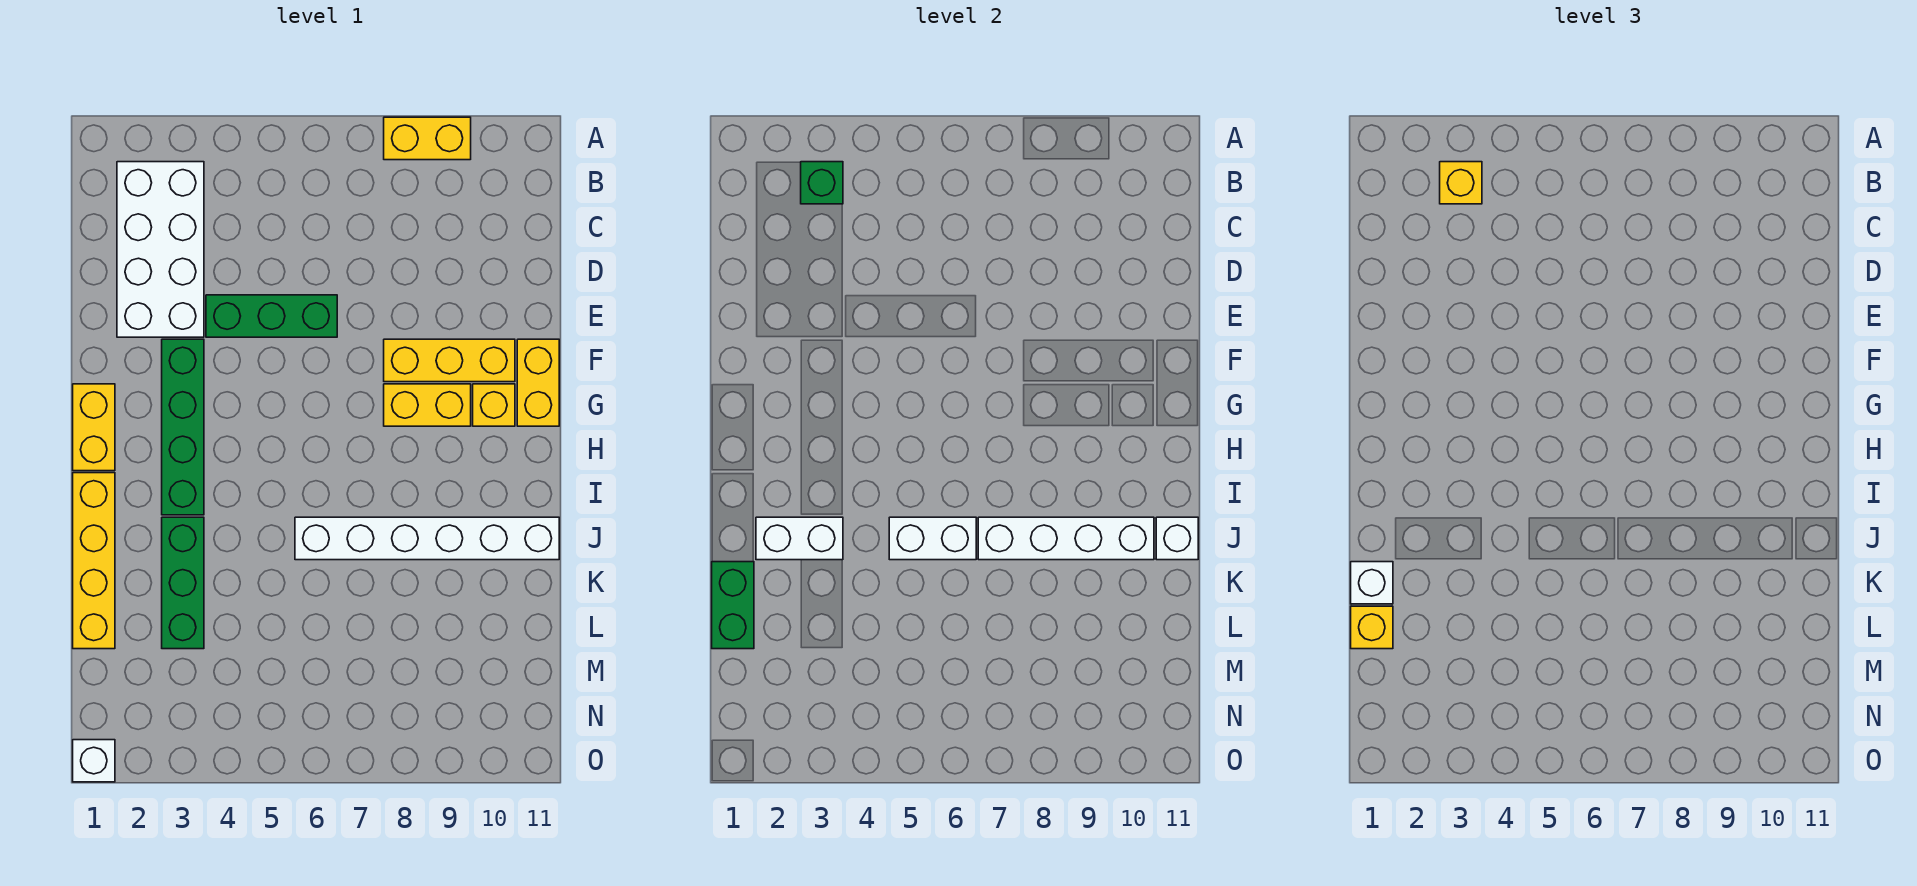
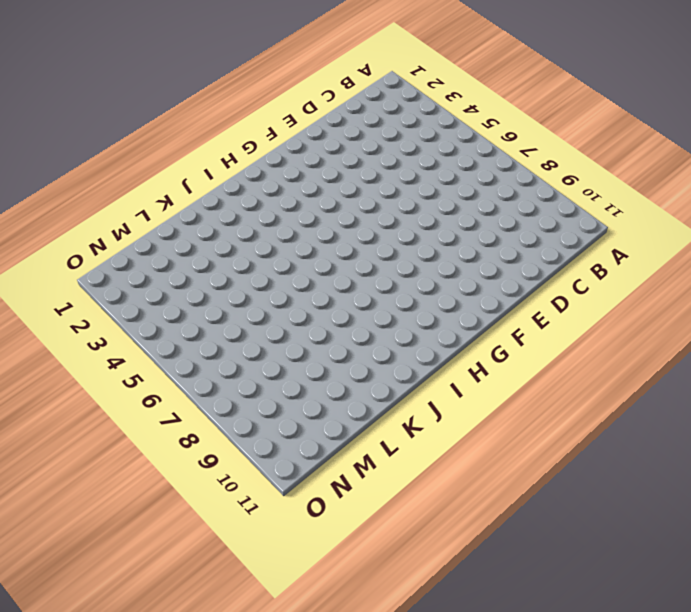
none -> yellow 1x2 brick [384,117,471,160]
none -> white 2x4 brick [117,162,204,337]
none -> green 1x3 brick [206,295,337,337]

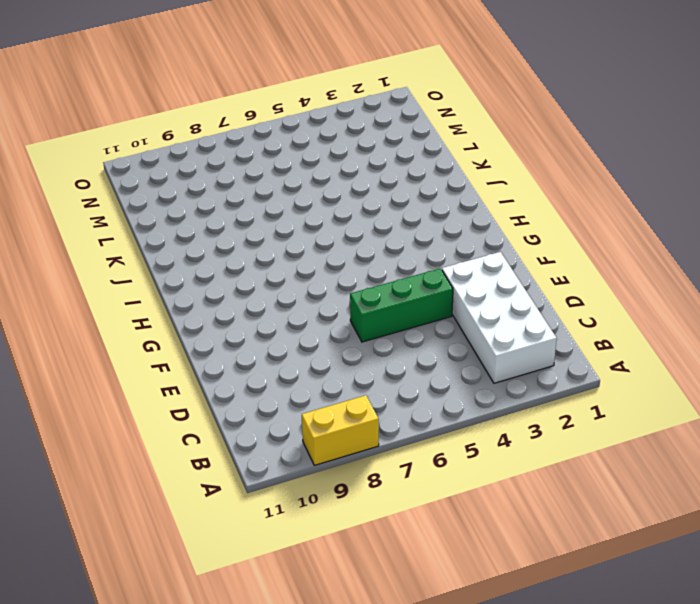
none -> green 1x4 brick [162,339,204,515]
none -> yellow 1x3 brick [384,339,515,382]
none -> yellow 1x2 brick [517,339,559,426]

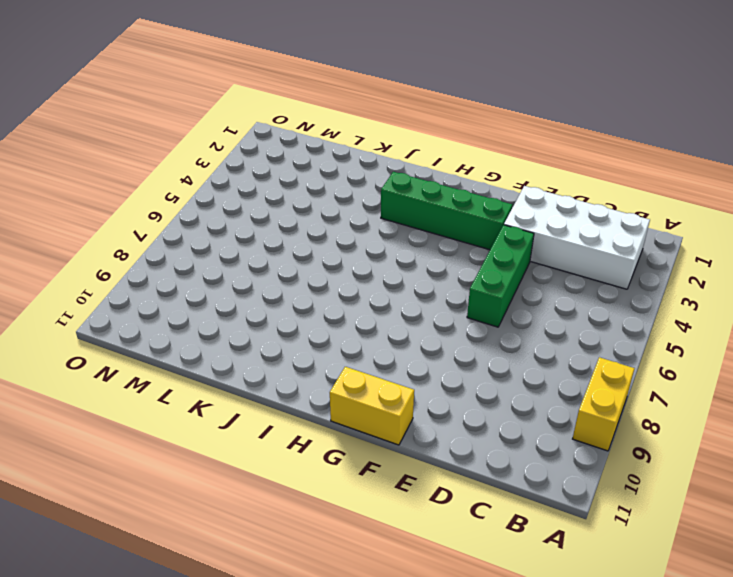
none -> yellow 1x3 brick [384,339,515,382]
none -> yellow 1x2 brick [73,384,115,471]
none -> yellow 1x2 brick [384,384,471,426]

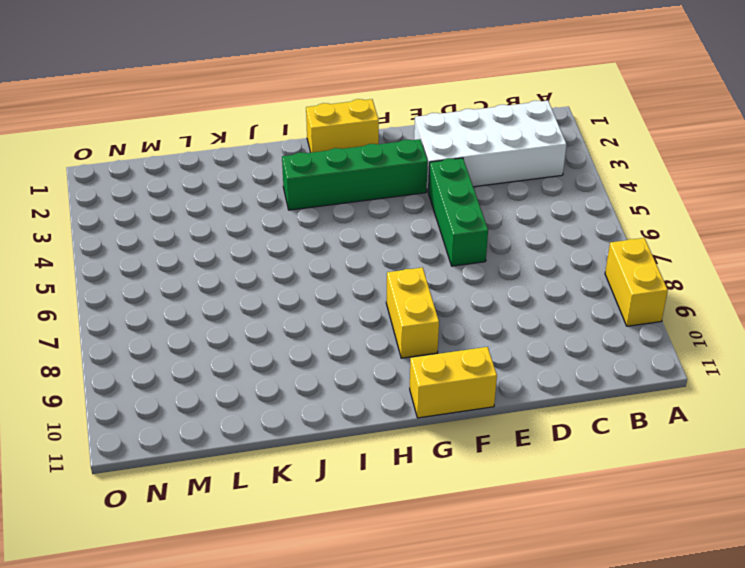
none -> yellow 1x3 brick [384,339,515,382]
none -> yellow 1x1 brick [473,384,515,426]
none -> yellow 1x4 brick [73,473,115,649]

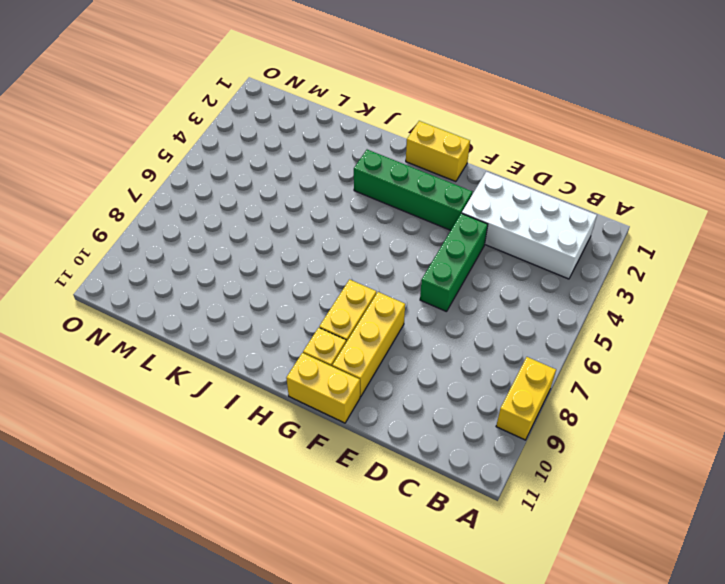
none -> yellow 1x4 brick [73,473,115,649]
none -> green 1x3 brick [162,517,204,649]
none -> white 1x6 brick [295,517,559,560]

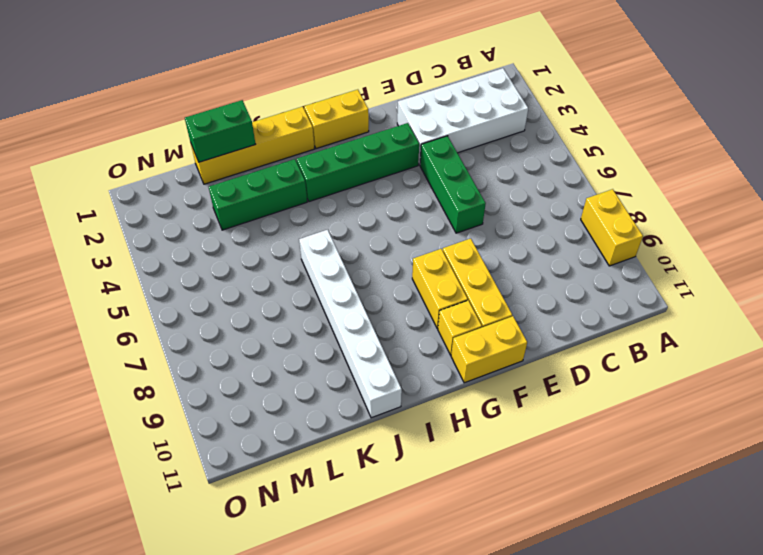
none -> white 1x1 brick [73,740,115,782]
none -> green 1x1 brick [801,162,843,204]
none -> white 1x2 brick [756,517,843,560]

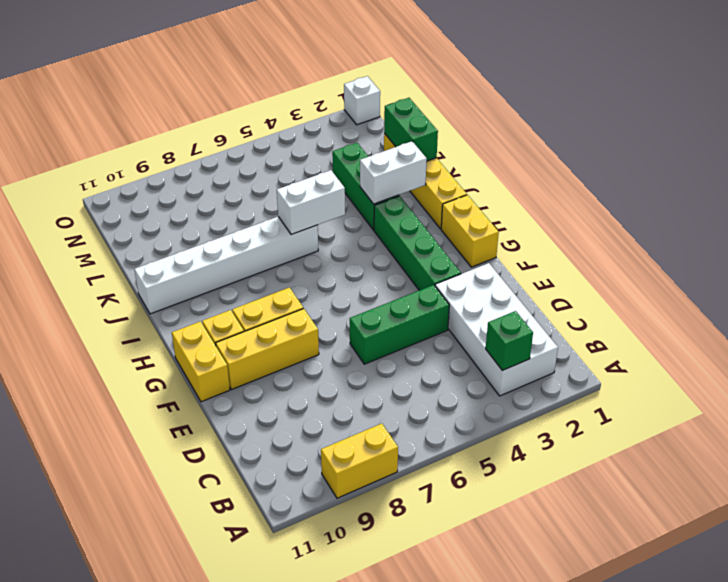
none -> white 1x4 brick [978,517,1154,560]
none -> white 1x1 brick [1156,517,1198,560]
none -> yellow 1x1 brick [1440,162,1482,204]

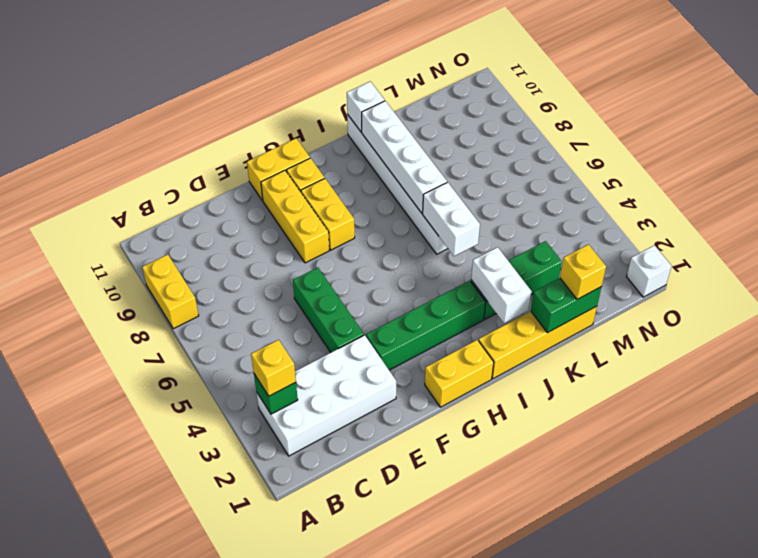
none -> white 1x1 brick [1351,562,1393,604]

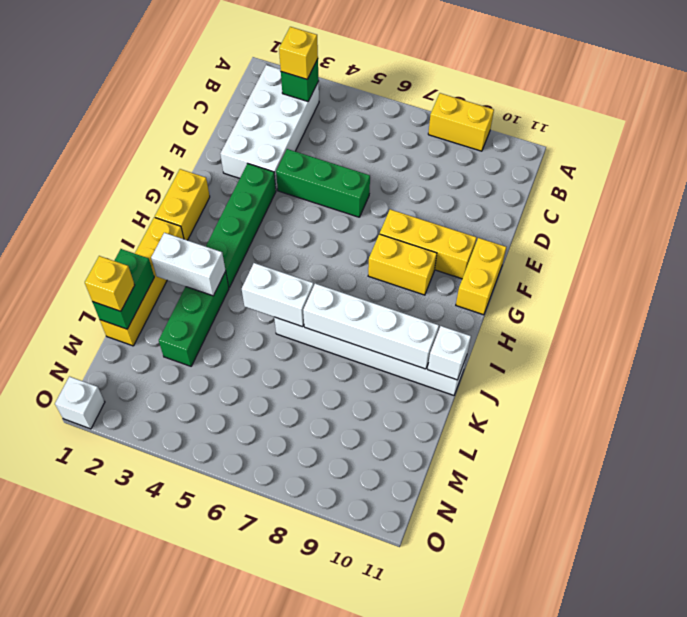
none -> yellow 1x1 brick [473,384,515,426]
none -> white 1x1 brick [1351,562,1393,604]

